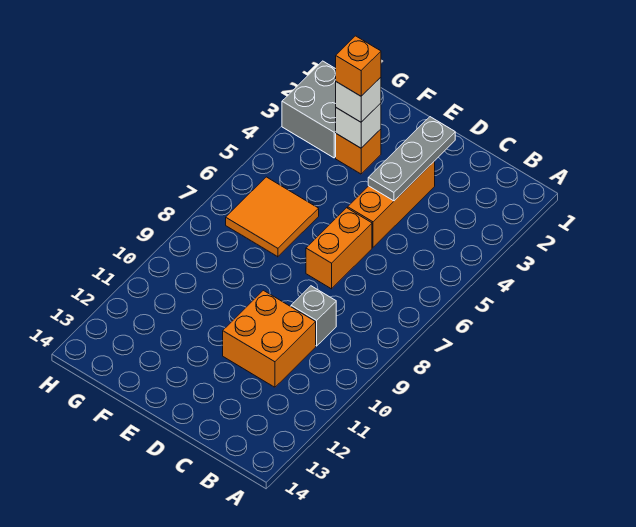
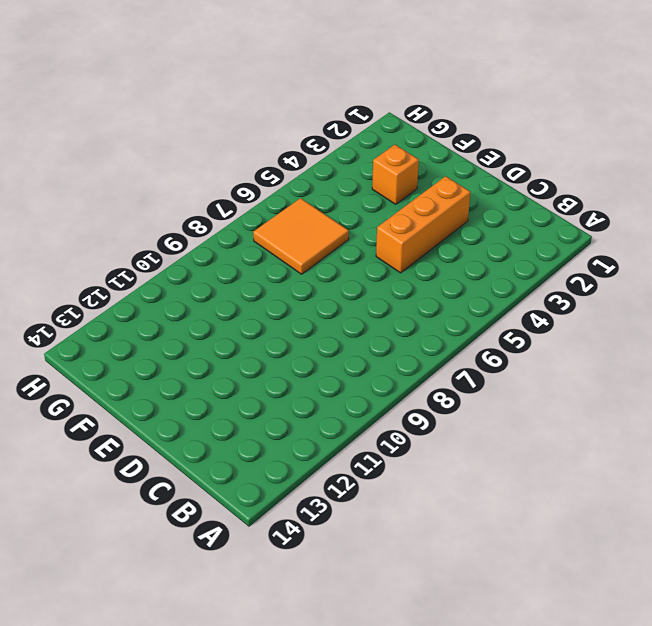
none -> grey 1x1 brick [291,286,336,346]
none -> orange 2x2 brick [223,290,316,387]

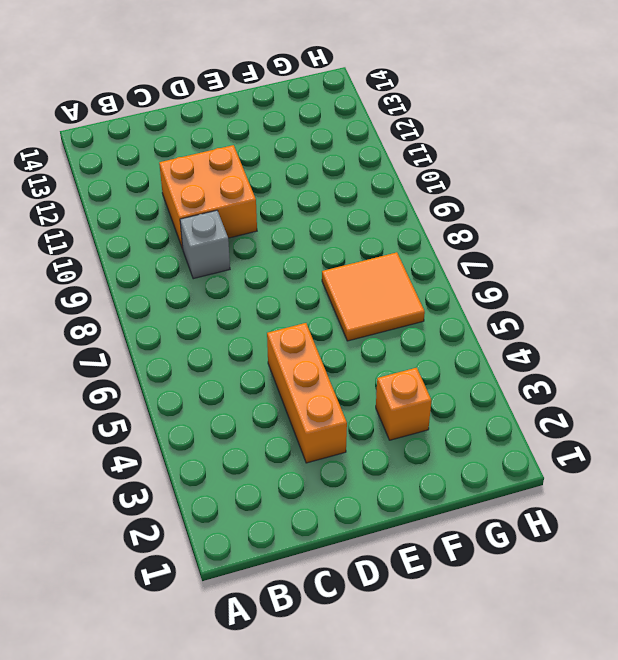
none -> orange 1x2 brick [306,208,372,289]
none -> grey 2x2 brick [282,61,336,158]

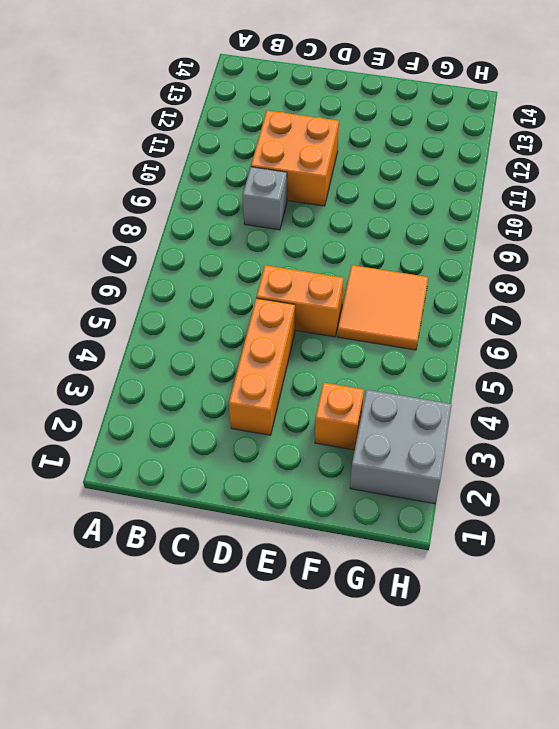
orange 1x2 brick [256,265,344,337] -> orange 1x2 brick turned to [306,208,372,289]
none -> grey 1x3 plate [368,117,455,201]
none -> white 1x1 brick [336,103,381,148]

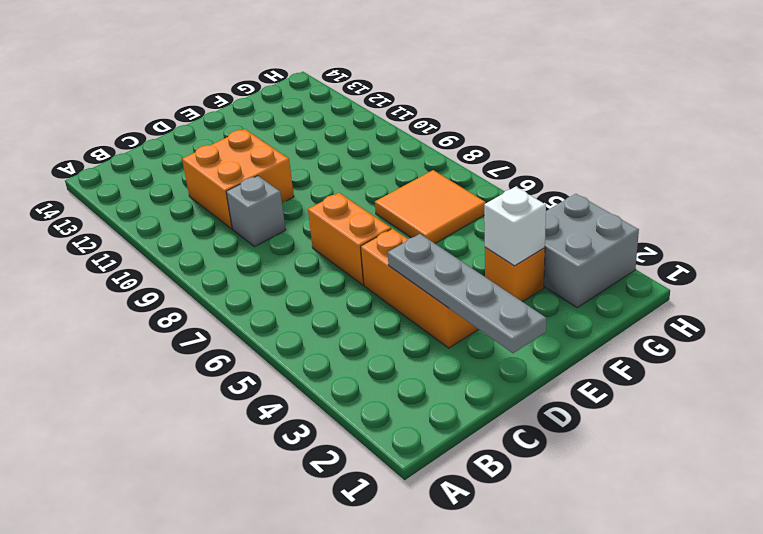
grey 1x4 plate [388,234,546,353] -> grey 1x3 plate [368,117,455,201]
none -> white 1x1 brick [336,77,381,122]
none -> orange 1x1 brick [336,36,381,96]

